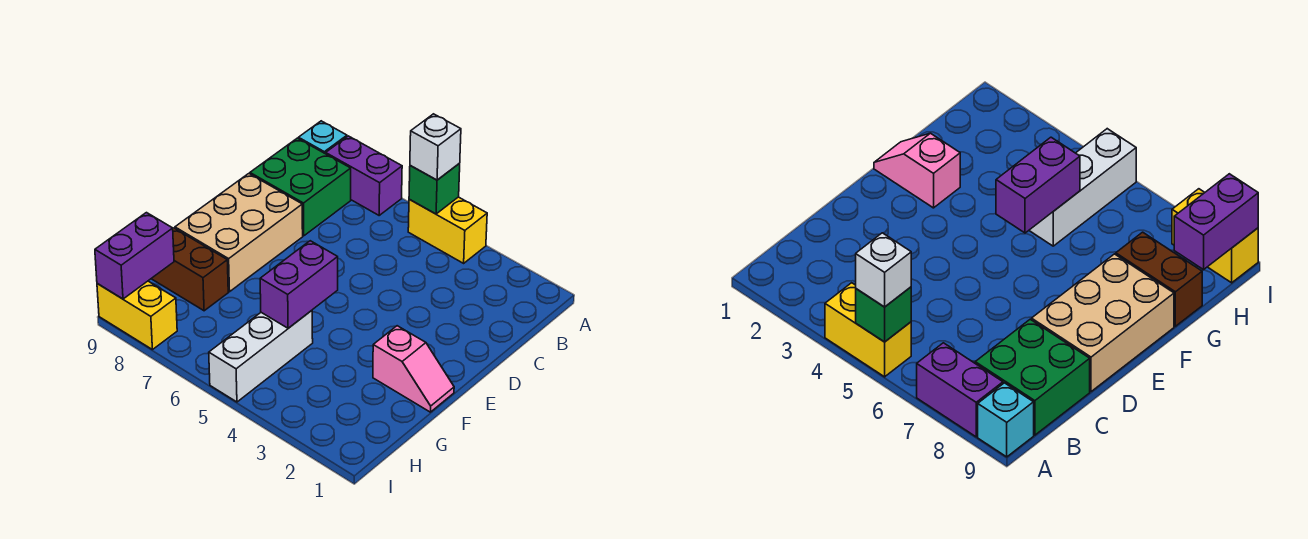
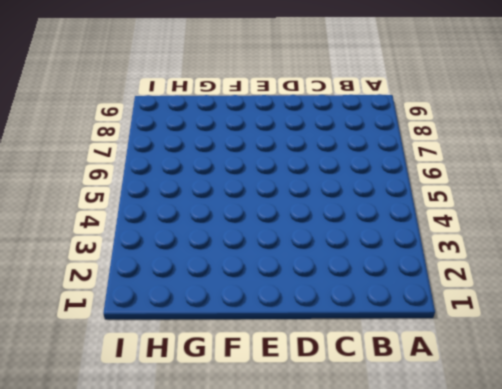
none -> yellow 1x2 brick [408,197,487,263]
none -> purple 1x2 brick [326,136,402,215]
none -> cyan 1x1 brick [298,121,347,154]

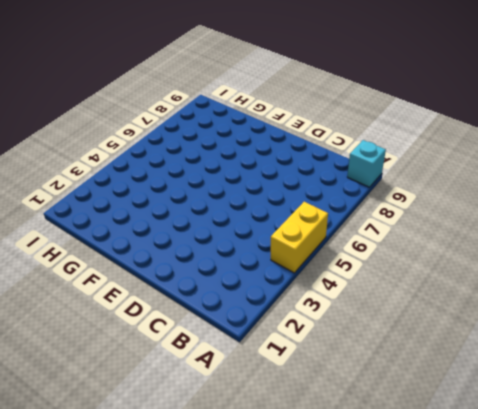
none -> purple 1x2 brick [326,136,402,215]
none -> green 2x2 brick [250,138,351,236]
none -> tan 2x3 brick [175,174,303,292]

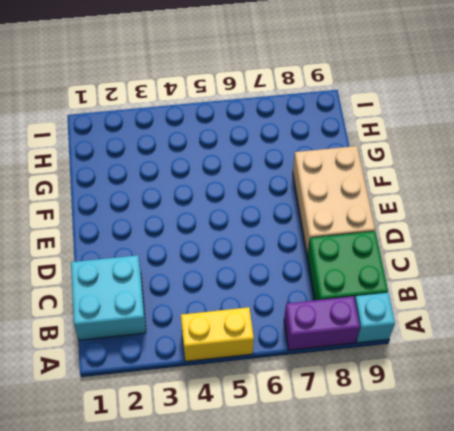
cyan 2x2 brick [71,255,146,340] -> none
none -> pink 1x2 slope [373,326,454,412]
none -> white 1x3 brick [209,311,313,402]
none -> brown 1x2 brick [151,228,228,311]

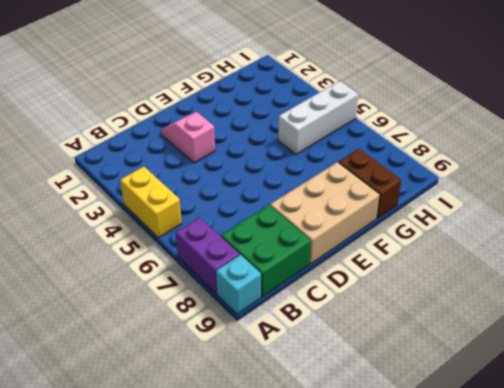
pink 1x2 slope [161,112,215,163] -> pink 1x2 slope moved to [373,326,454,412]
none -> yellow 1x2 brick [97,281,177,350]
none -> green 1x1 brick [409,163,460,214]
none -> purple 1x2 brick [260,241,338,328]

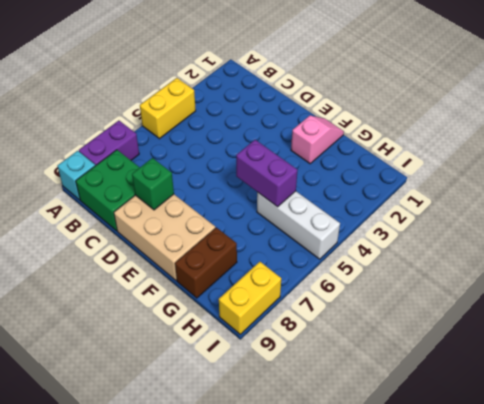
green 1x1 brick [132,158,174,210] -> green 1x1 brick moved to [409,163,460,214]
none -> purple 1x2 brick [95,213,174,299]
none -> white 1x1 brick [410,114,461,180]

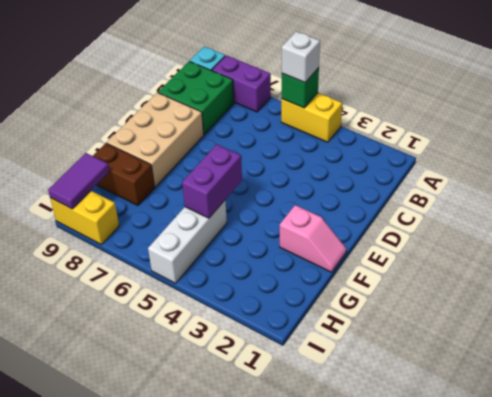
purple 1x2 tile [48,153,110,209] -> purple 1x2 brick [95,213,174,299]

